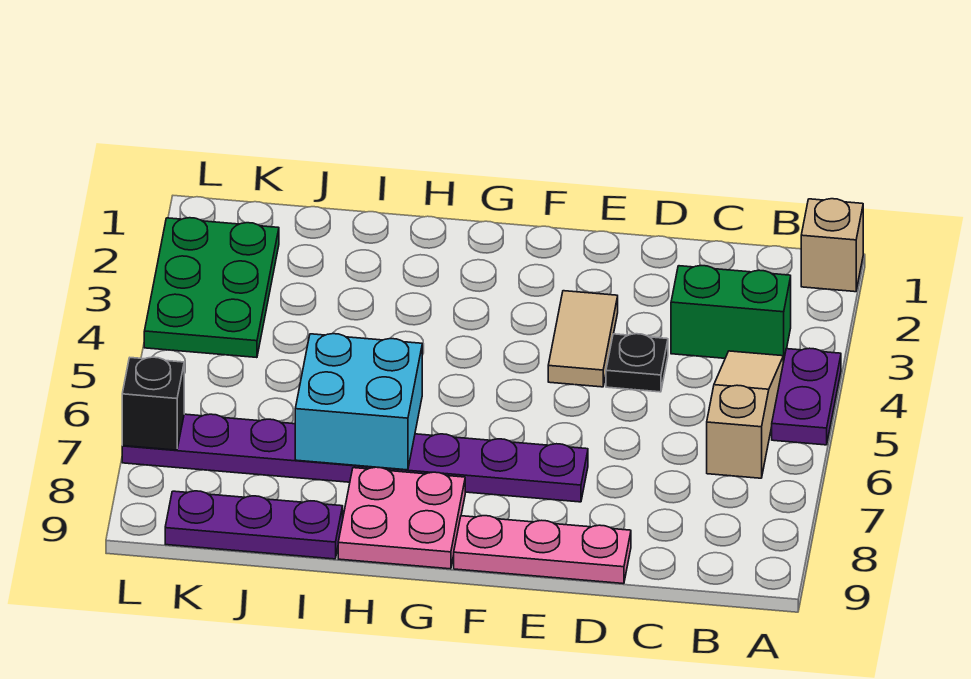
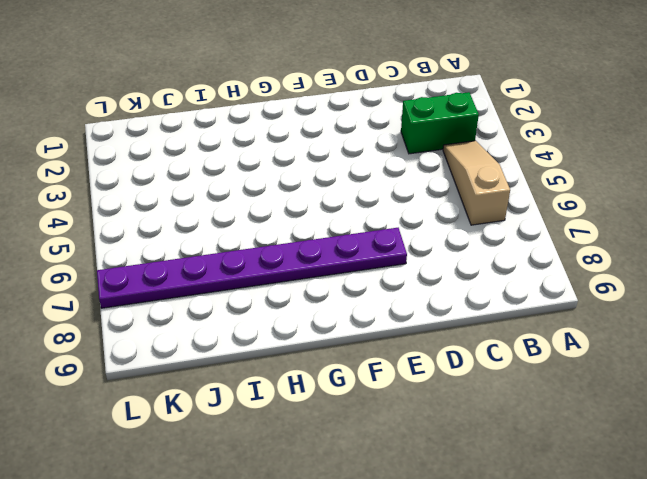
none -> tan 1x1 brick [801,199,863,292]
none -> purple 1x2 plate [772,348,841,445]
none -> black 1x1 plate [606,334,668,392]

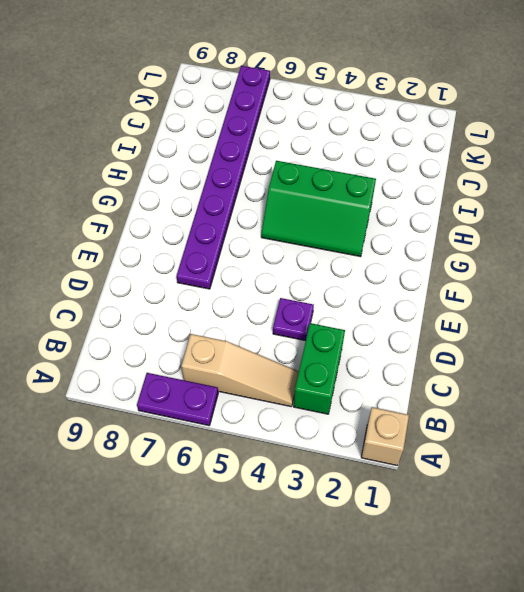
purple 1x2 plate [137,373,218,426] -> purple 1x2 plate moved to [772,348,841,445]
purple 1x1 plate [273,298,314,341] -> black 1x1 plate [606,334,668,392]
green 2x3 slope [261,161,376,257] -> none
none -> pink 1x3 plate [454,516,631,584]
none -> tan 1x2 tile [548,291,618,387]
none -> pink 2x2 plate [338,467,465,569]

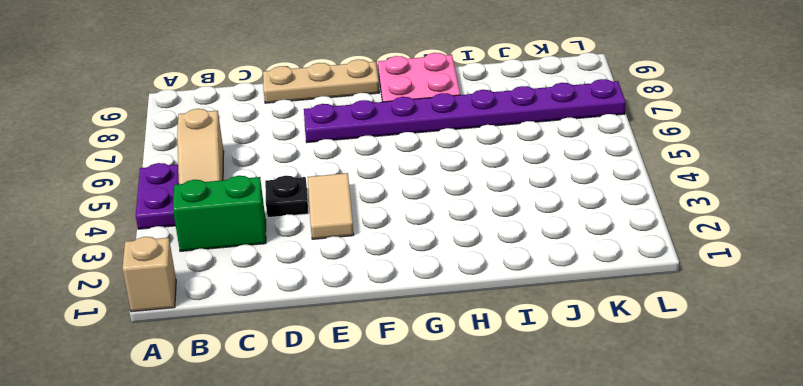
tan 1x3 plate [263,59,379,103] -> pink 1x3 plate [454,516,631,584]
none -> purple 1x3 plate [165,491,343,559]
none -> green 2x3 plate [144,218,279,358]
none -> cyan 2x2 brick [295,334,422,470]

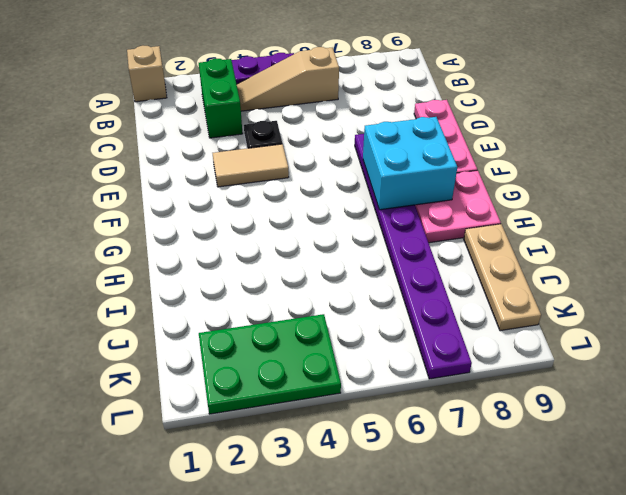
cyan 2x2 brick [363,117,457,210] -> cyan 2x2 brick moved to [295,334,422,470]
tan 1x3 plate [464,224,541,331] -> purple 1x3 plate [165,491,343,559]
none -> black 1x1 brick [122,357,184,450]

